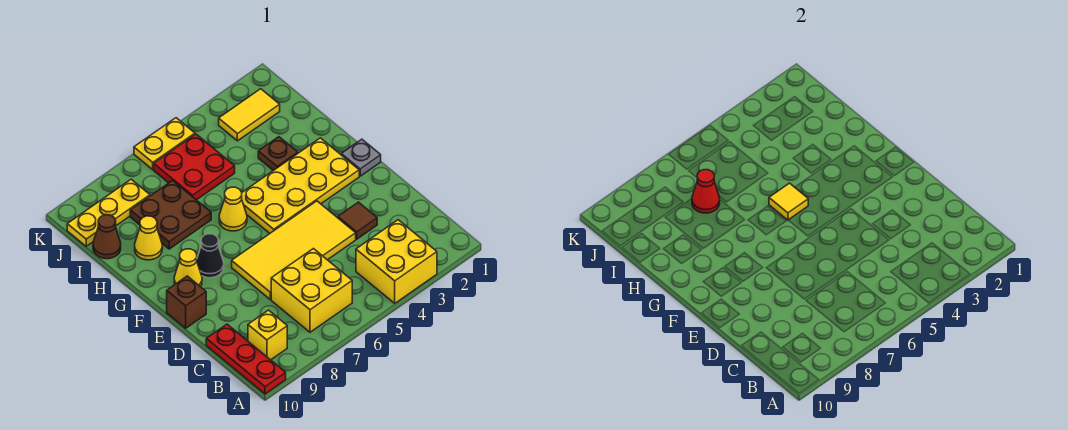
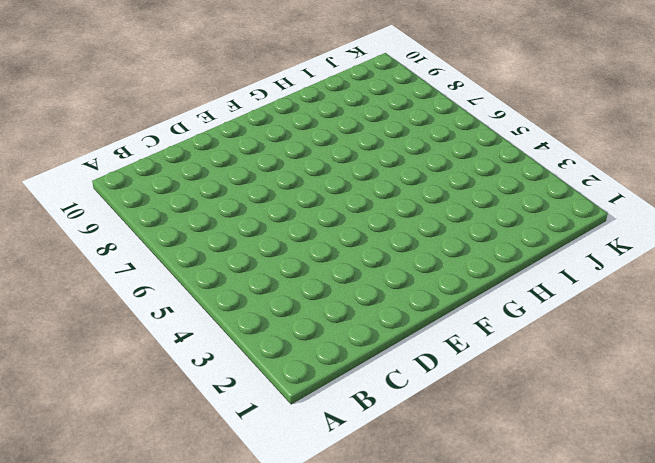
none -> yellow 2x2 brick [356,220,437,303]
none -> red 1x3 plate [206,324,286,394]
none -> yellow 2x2 brick [271,249,352,332]

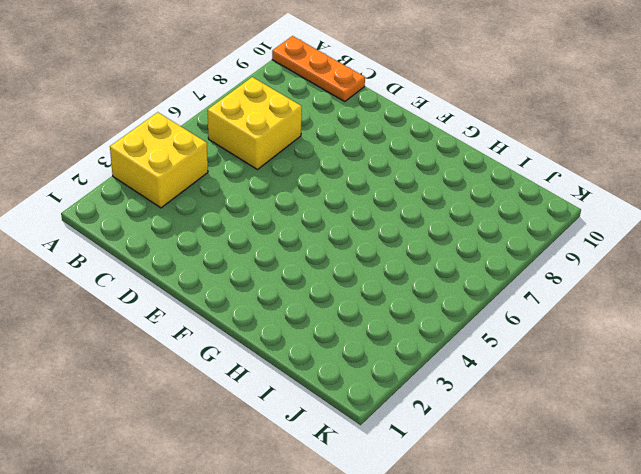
orange 1x3 plate [272,36,365,102] -> red 1x3 plate [206,324,286,394]
none -> yellow 1x1 brick [248,310,287,360]
none -> brown 1x1 tile [338,202,377,239]
none -> yellow 2x4 tile [232,201,356,299]

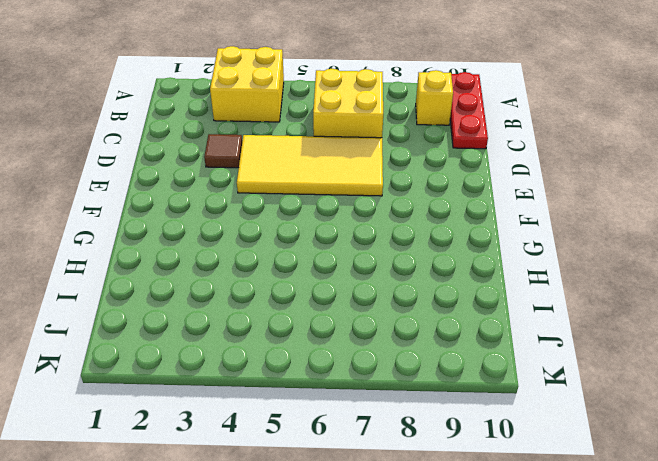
none -> brown 1x1 brick [167,276,206,328]
none -> grey 1x1 plate [341,139,381,176]
none -> yellow 2x4 plate [242,138,359,233]

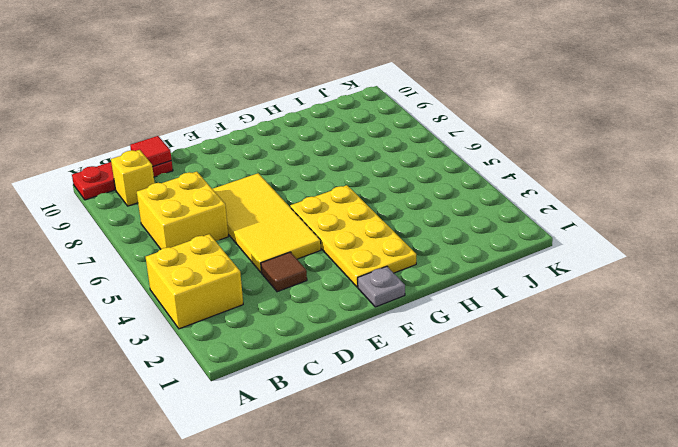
red 1x1 tile [130,136,172,167] -> none
none -> brown 1x1 brick [167,276,206,328]
none -> black 1x1 cone [197,234,224,278]
none -> yellow 1x1 cone [174,249,202,287]

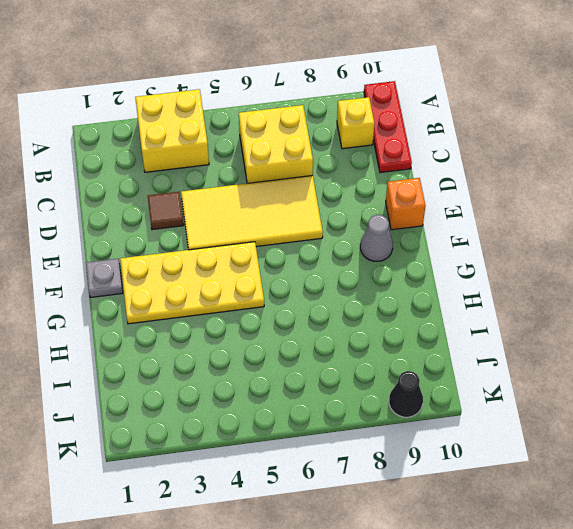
orange 1x1 brick [386,178,425,230] -> brown 1x1 brick [167,276,206,328]
grey 1x1 cone [360,215,393,261] -> yellow 1x1 cone [174,249,202,287]
black 1x1 cone [389,371,423,417] -> black 1x1 cone moved to [197,234,224,278]
none -> yellow 1x1 cone [219,187,247,231]
none -> brown 1x1 plate [258,137,298,171]
none -> brown 2x2 plate [130,181,211,249]

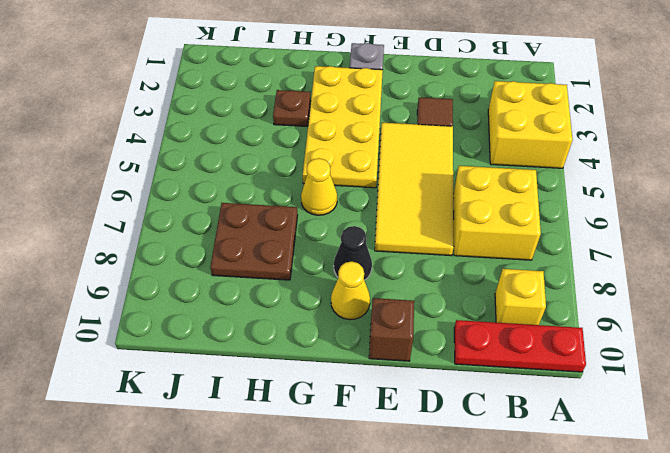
none -> yellow 1x1 cone [135,216,162,260]
none -> red 2x2 plate [154,134,235,200]
none -> brown 1x1 cone [93,215,121,259]

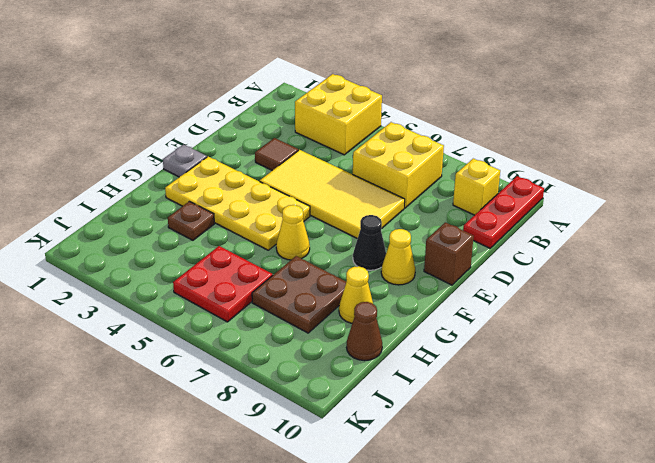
none -> yellow 1x2 tile [219,89,280,141]
none -> yellow 1x3 plate [67,179,150,246]
none -> yellow 1x2 plate [134,118,195,170]

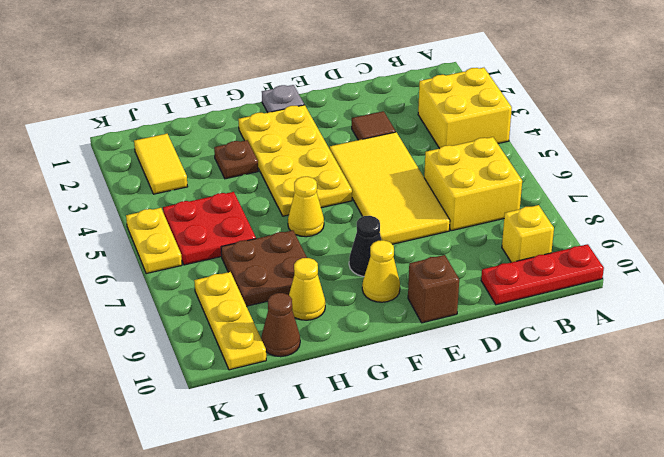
none -> yellow 1x1 tile [769,183,808,220]
none -> red 1x1 cone [692,170,720,213]

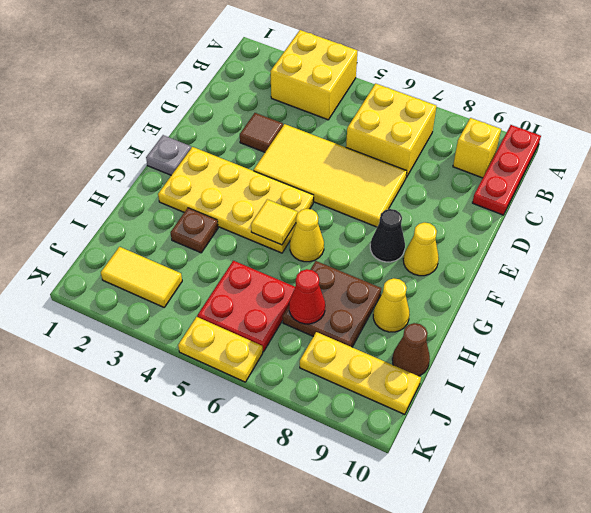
none -> brown 1x1 brick [167,276,206,328]

